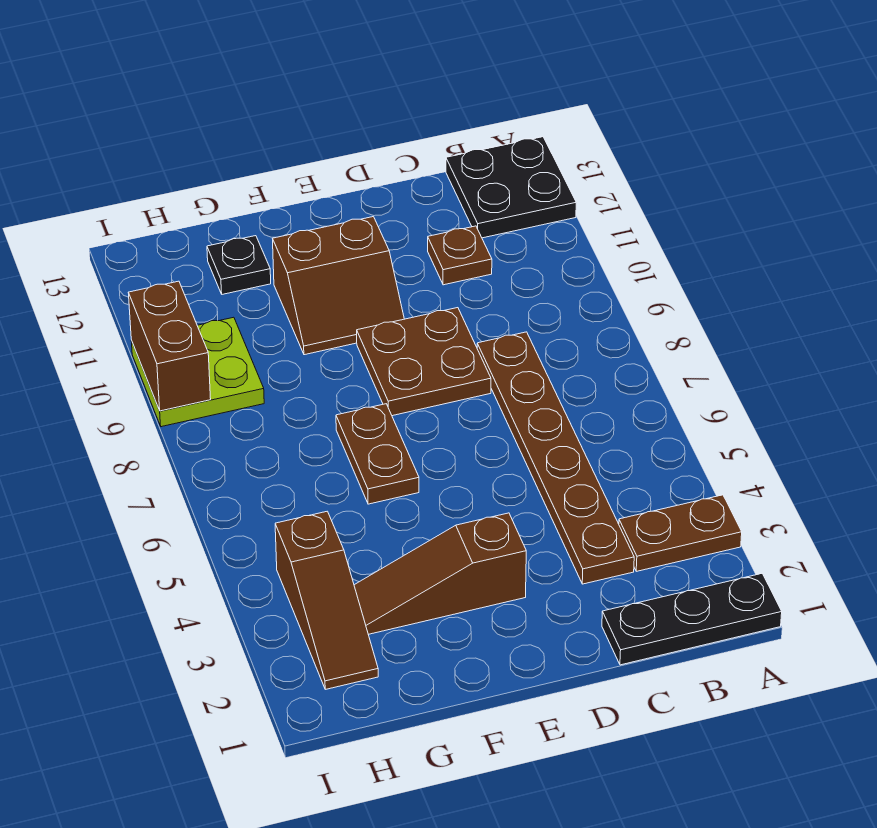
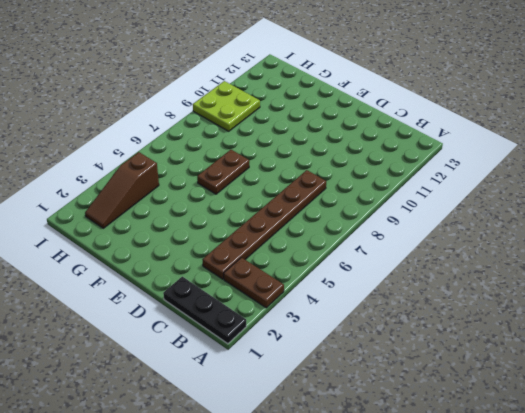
none -> black 2x2 plate [446,137,576,238]
none -> brown 1x1 plate [428,226,492,285]
none -> brown 2x2 plate [357,308,491,416]

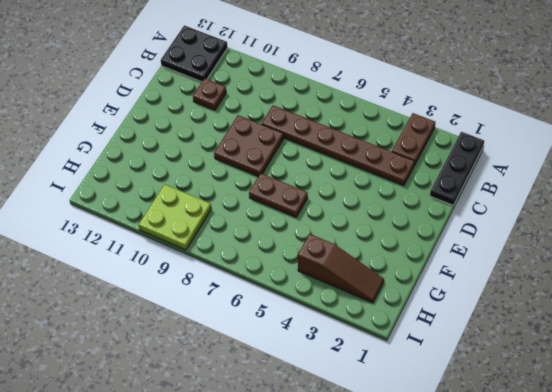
none -> brown 1x3 slope [354,513,526,634]
none -> brown 2x2 slope [273,217,404,355]
none -> black 1x1 plate [207,236,271,294]

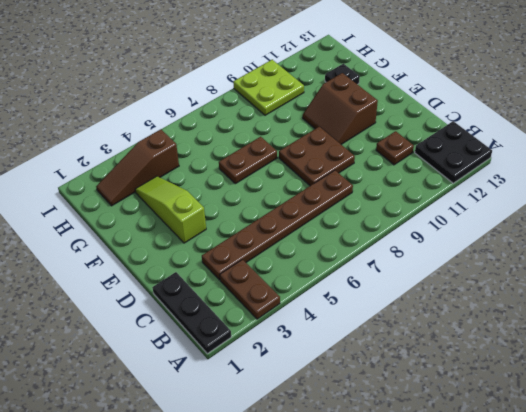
lime 1x3 slope [135,176,206,243] -> brown 1x3 slope [354,513,526,634]
none -> brown 1x2 brick [128,281,211,411]

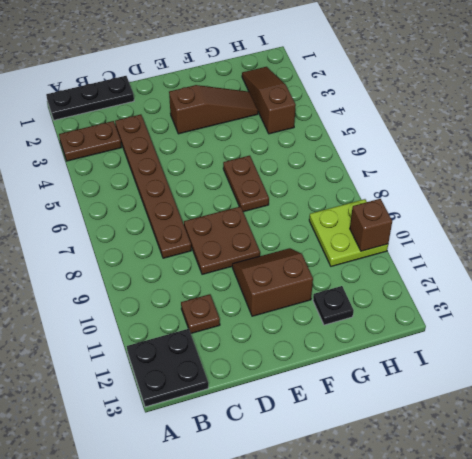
brown 1x1 brick [350,199,392,251] -> brown 1x2 brick [128,281,211,411]

